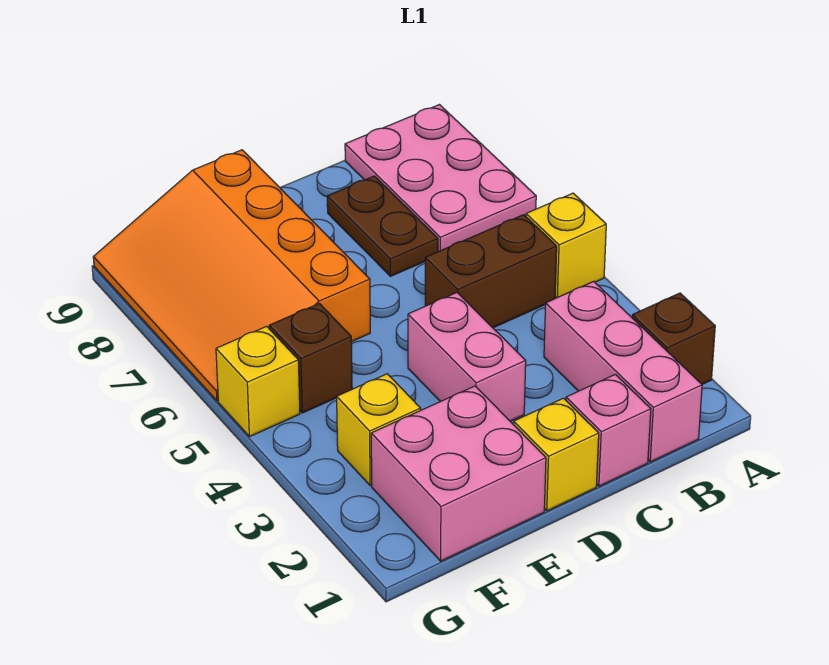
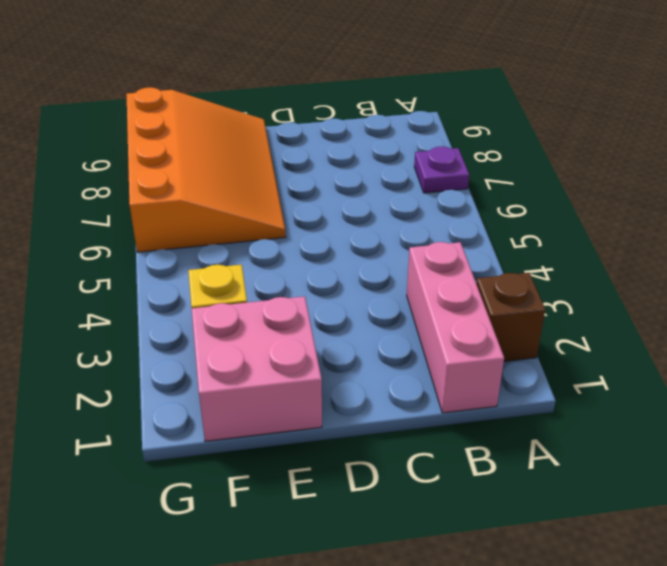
purple 1x1 plate [414,147,469,193] -> pink 2x3 plate [345,105,536,252]
orange 3x4 slope [127,87,286,252] -> orange 3x4 slope turned to [93,150,370,401]
none -> yellow 1x1 brick [526,193,606,298]
none -> brown 1x2 brick [425,215,557,328]
none -> pink 1x1 brick [566,374,651,486]

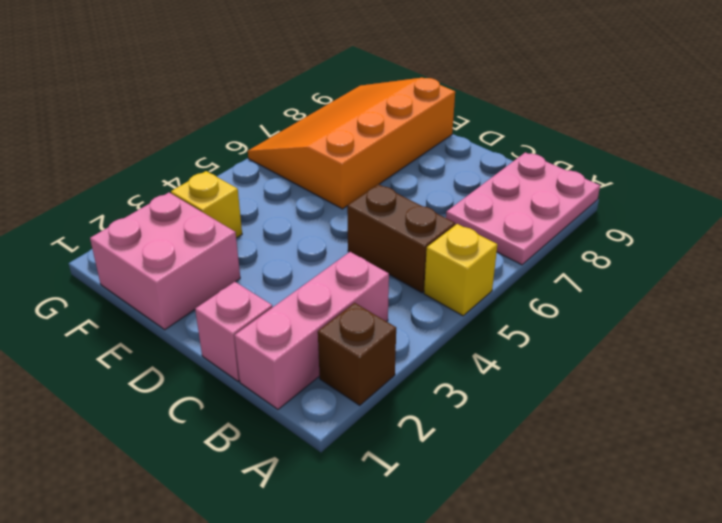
none -> brown 1x2 plate [327,176,438,276]
none -> yellow 1x1 brick [514,398,599,511]
none -> pink 1x2 brick [408,293,526,421]

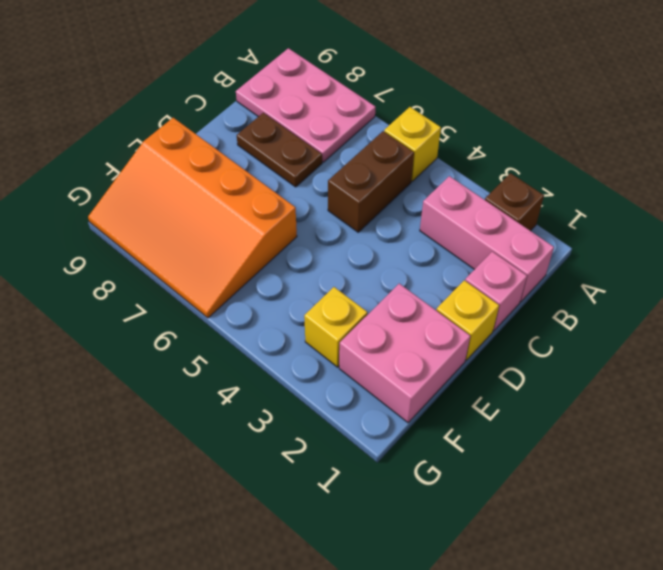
none -> pink 1x2 brick [408,293,526,421]
none -> brown 1x1 brick [269,303,352,413]
none -> yellow 1x1 brick [216,326,300,437]

